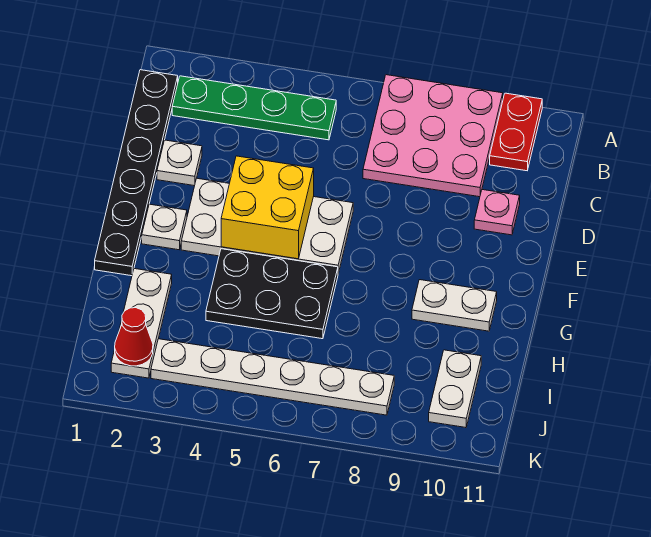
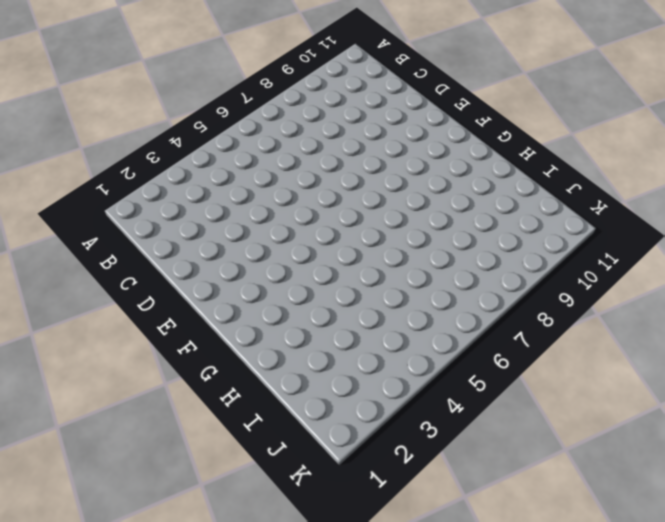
none -> pink 3x3 plate [363,75,503,197]
none -> red 1x2 plate [490,93,542,171]
none -> black 1x6 plate [95,70,178,276]

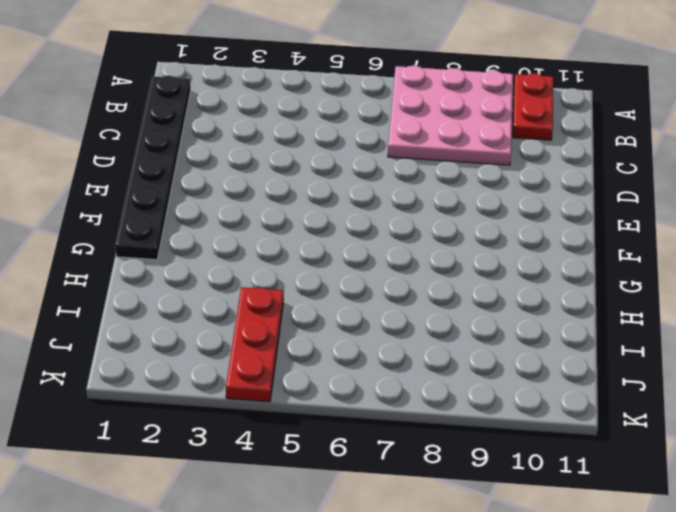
red 1x3 plate [226,287,284,402] -> white 1x6 plate [151,339,394,415]
none -> green 1x4 plate [172,76,336,140]
none -> white 1x1 plate [157,140,202,186]
none -> pink 1x1 plate [474,190,520,235]

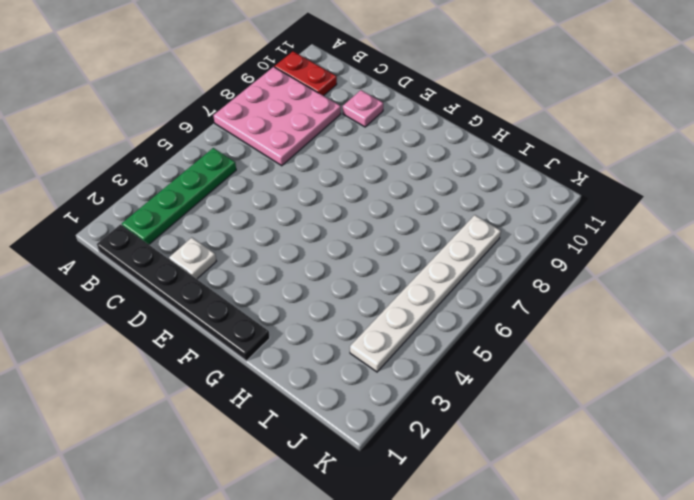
none -> white 2x4 plate [181,178,353,273]
none -> white 1x1 plate [142,204,187,250]
none -> black 2x3 plate [206,249,338,339]

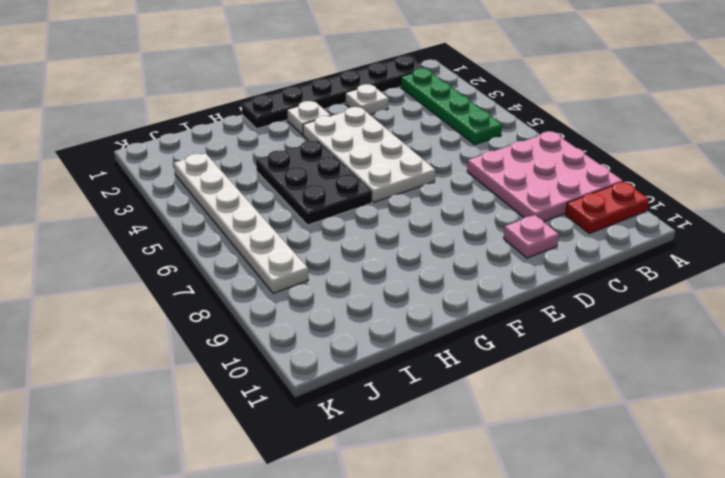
none -> white 1x2 plate [412,280,497,331]
none -> white 1x3 plate [111,269,172,378]
none -> white 1x2 plate [429,350,481,428]

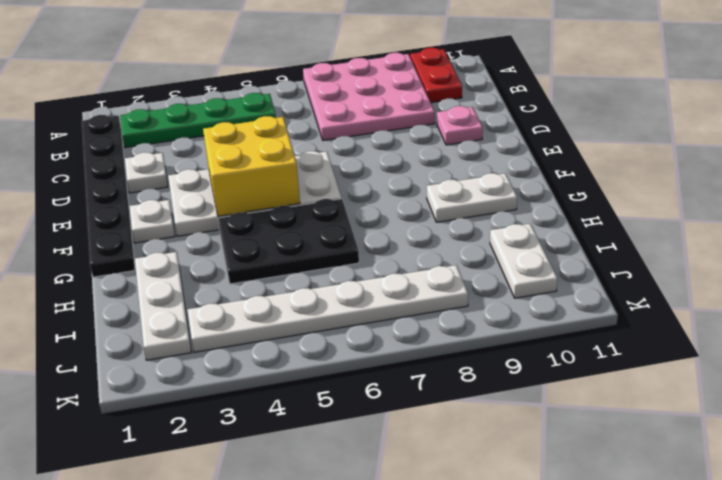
none -> red 1x1 cone [115,308,153,366]

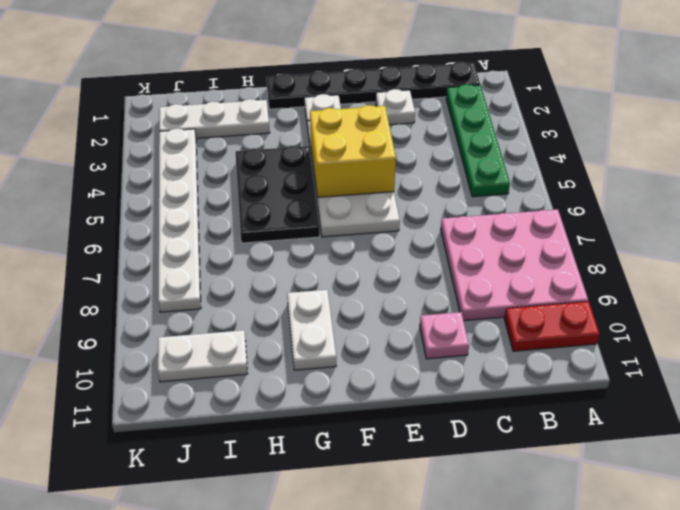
none -> red 1x1 cone [115,308,153,366]

